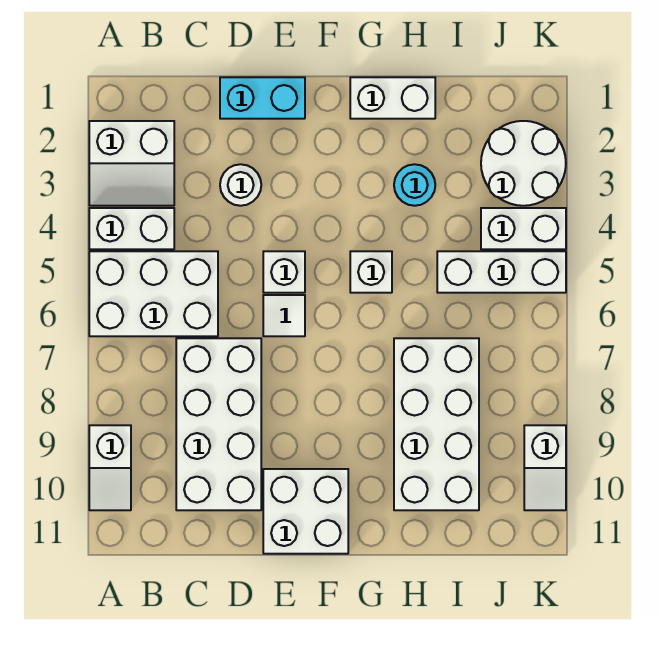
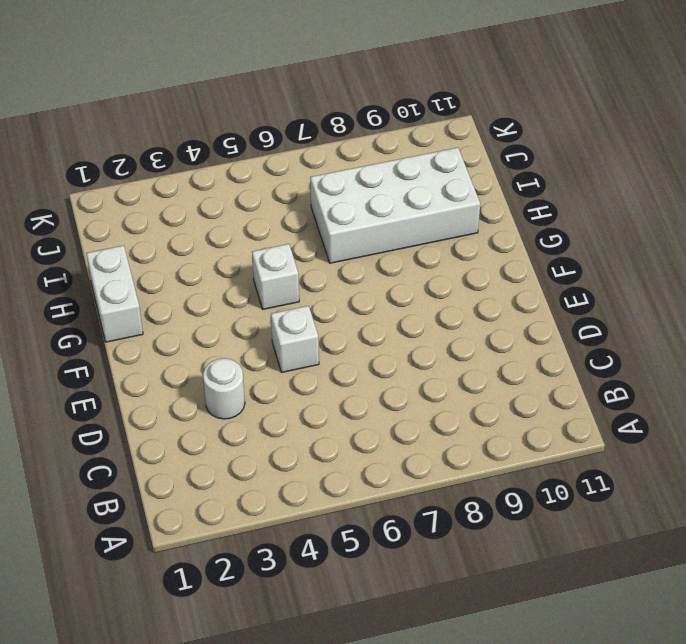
none -> white 2x2 slope [89,121,174,206]
none -> white 1x2 brick [89,208,174,249]
none -> white 2x3 brick [89,251,218,336]

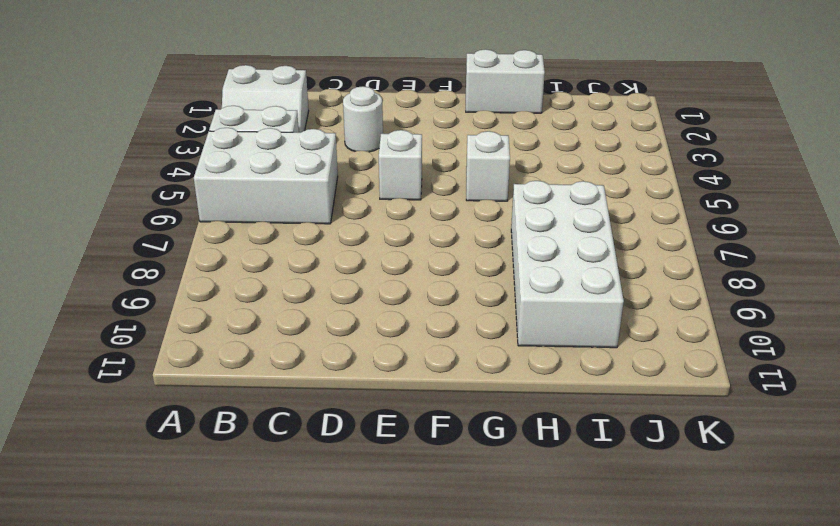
none -> white 1x2 slope [89,425,131,510]
none -> white 2x4 brick [176,338,261,510]
none -> cyan 1x2 brick [220,77,305,119]

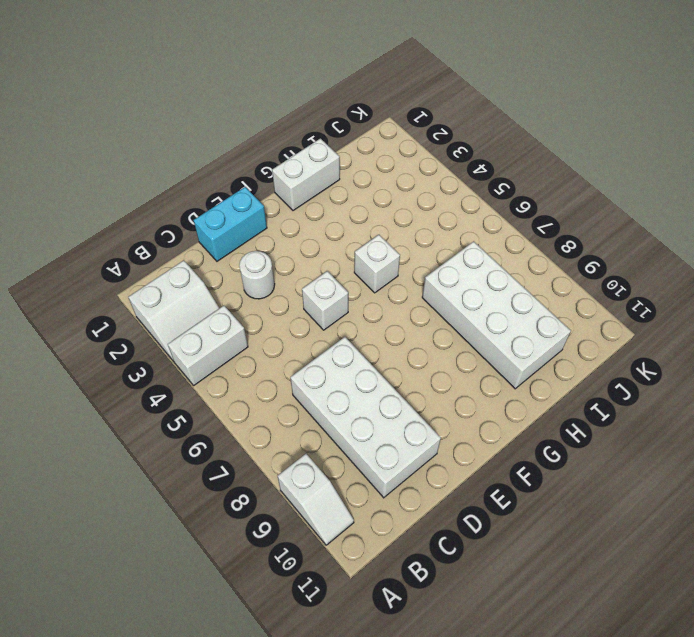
none -> white 2x3 brick [89,251,218,336]
none -> white 1x1 tile [263,295,305,336]
none -> white 2x2 brick [263,469,348,554]

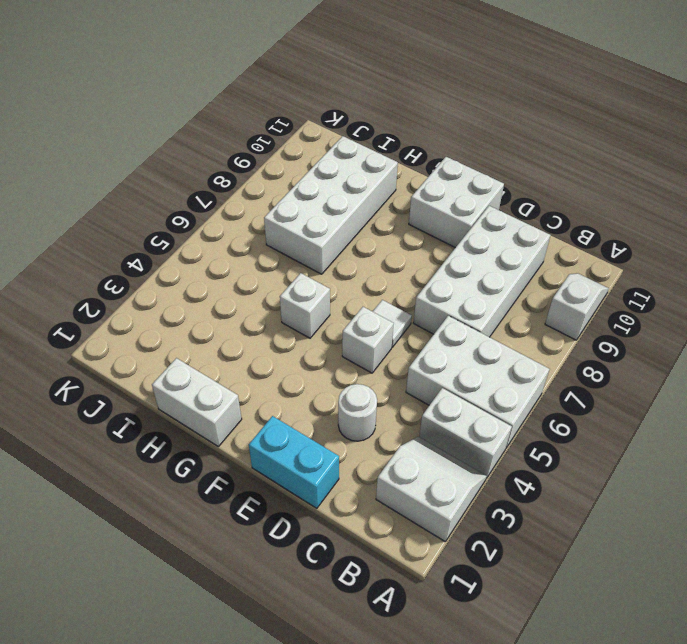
none -> cyan 1x1 round brick [394,164,435,206]
none -> white 1x3 brick [437,251,566,293]
none -> white 2x2 round brick [481,121,566,206]

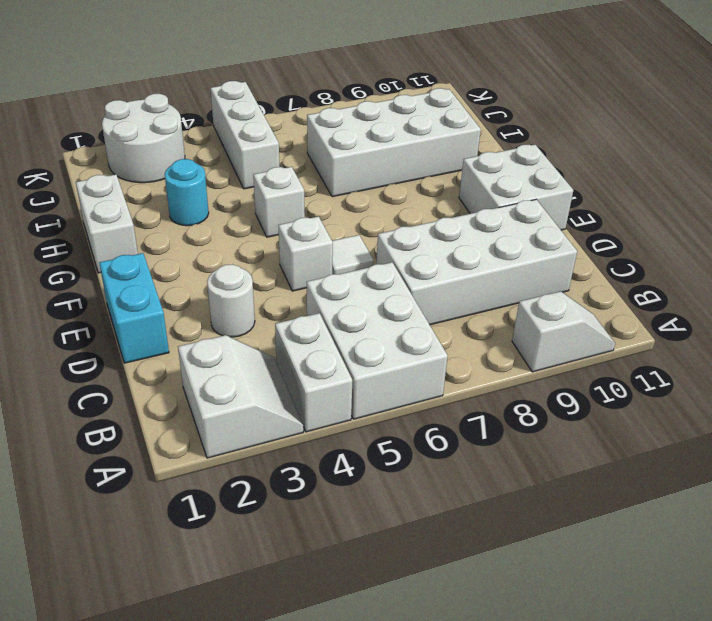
none -> white 1x2 brick [481,208,566,249]
none -> white 1x2 slope [524,425,566,510]

